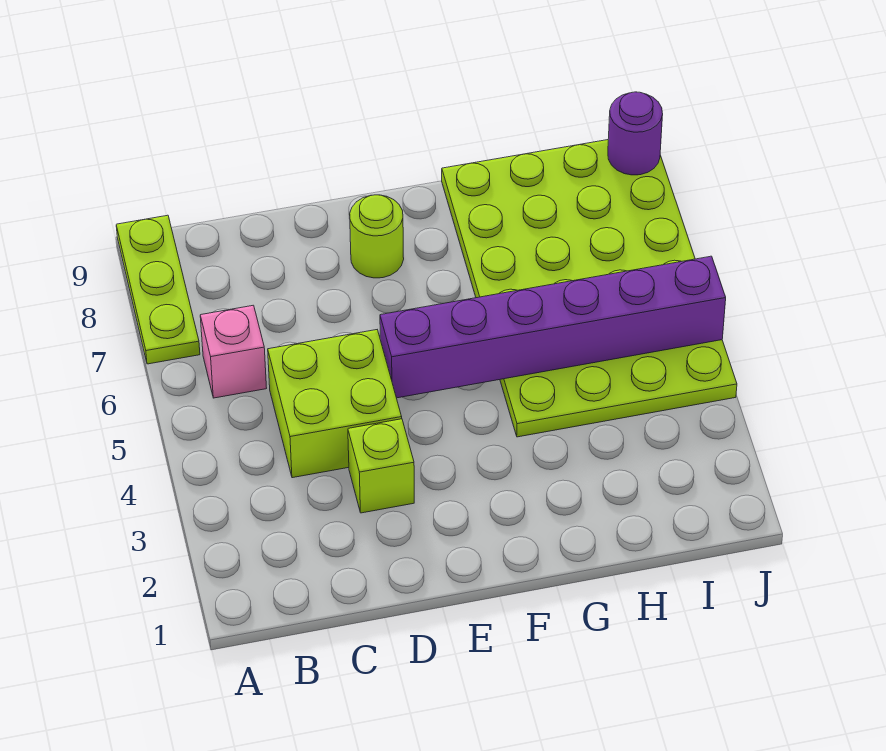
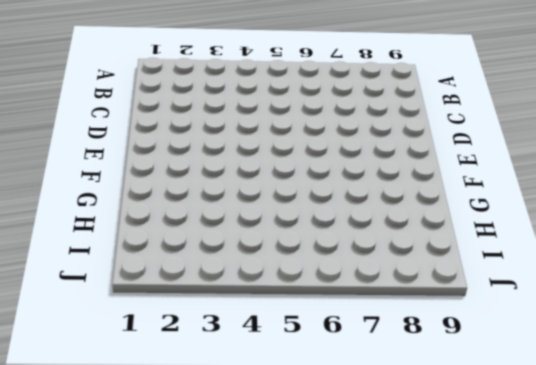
none -> lime 1x3 plate [116,215,200,364]
none -> pink 1x1 brick [200,305,266,398]

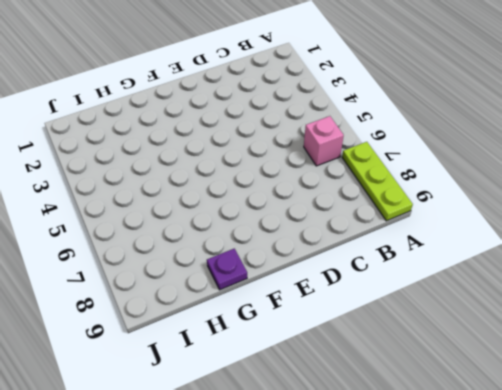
purple 1x1 plate [207,249,247,290] -> lime 4x6 plate [442,140,737,437]
none -> lime 2x2 brick [268,330,402,478]
none -> lime 1x1 brick [348,419,414,513]

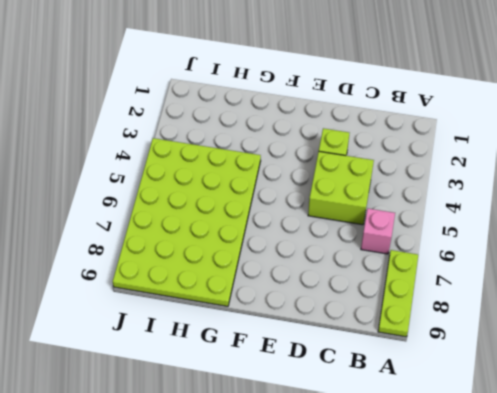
none -> lime 1x1 round brick [350,195,404,278]
none -> purple 1x6 brick [380,256,726,398]

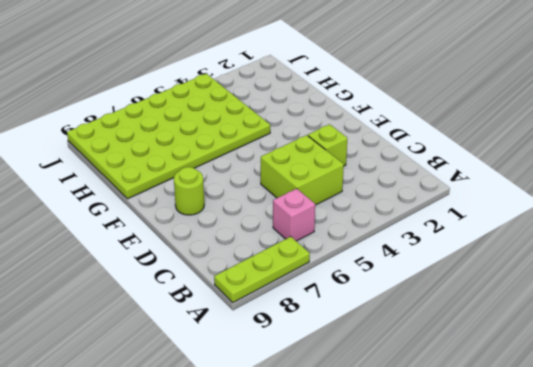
none -> purple 1x6 brick [380,256,726,398]
none -> purple 1x1 round brick [608,92,663,175]

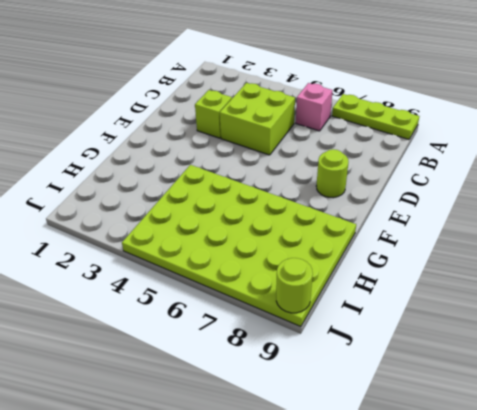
lime 1x1 round brick [276,258,313,313] -> purple 1x1 round brick [608,92,663,175]
none -> purple 1x6 brick [380,256,726,398]

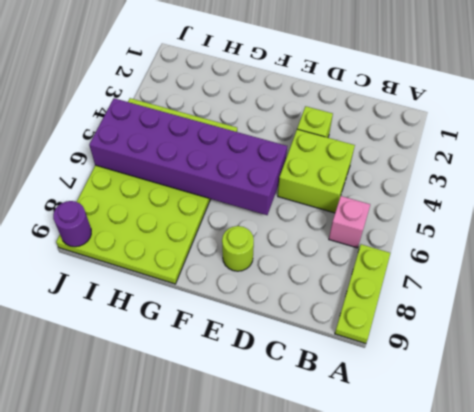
purple 2x6 brick [89,98,287,215] -> purple 1x6 brick [380,256,726,398]

